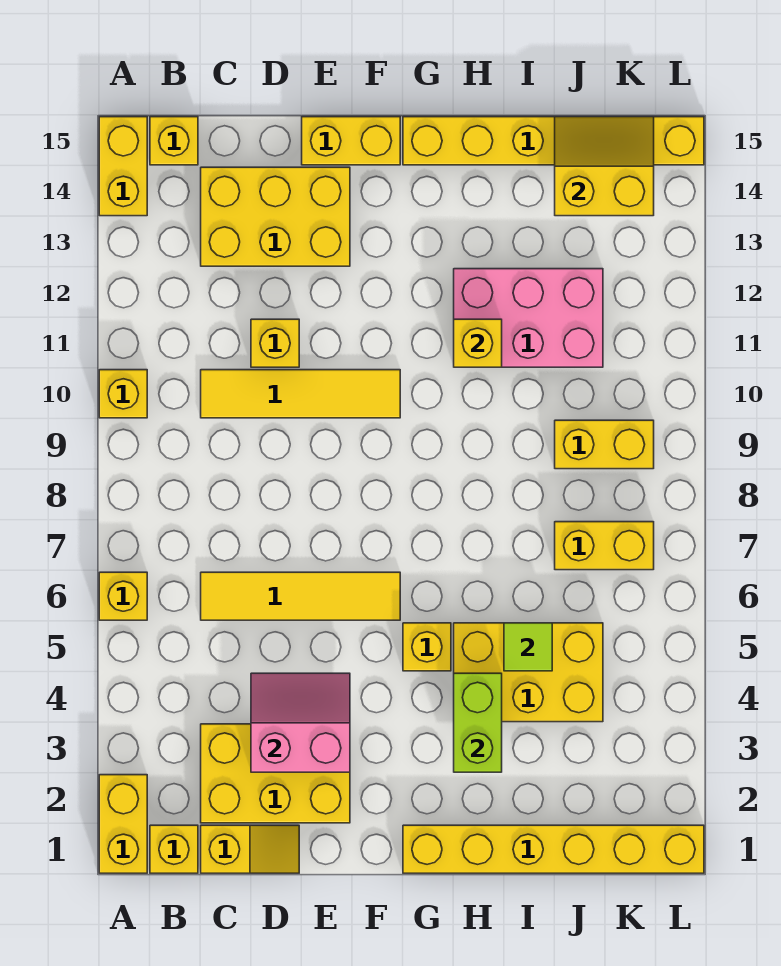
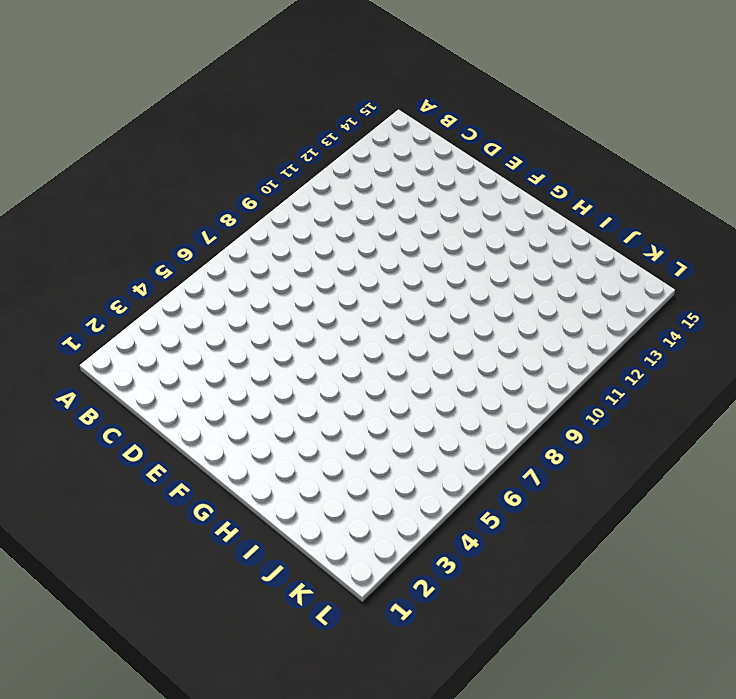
none -> yellow 1x2 brick [99,775,147,873]
none -> yellow 1x1 brick [99,572,147,620]
none -> yellow 1x1 brick [99,370,147,418]

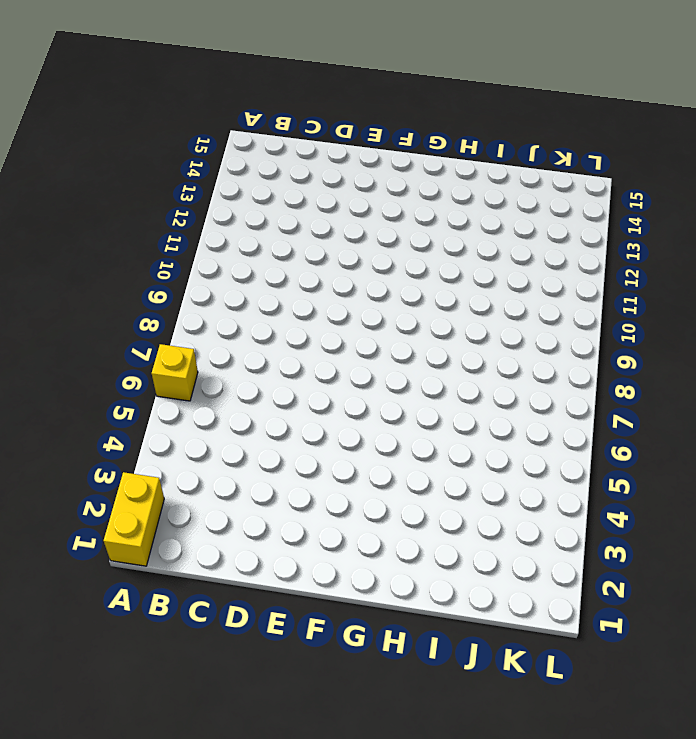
none -> yellow 1x1 brick [99,370,147,418]
none -> yellow 1x2 brick [99,117,147,216]
none -> yellow 1x1 brick [150,825,198,873]

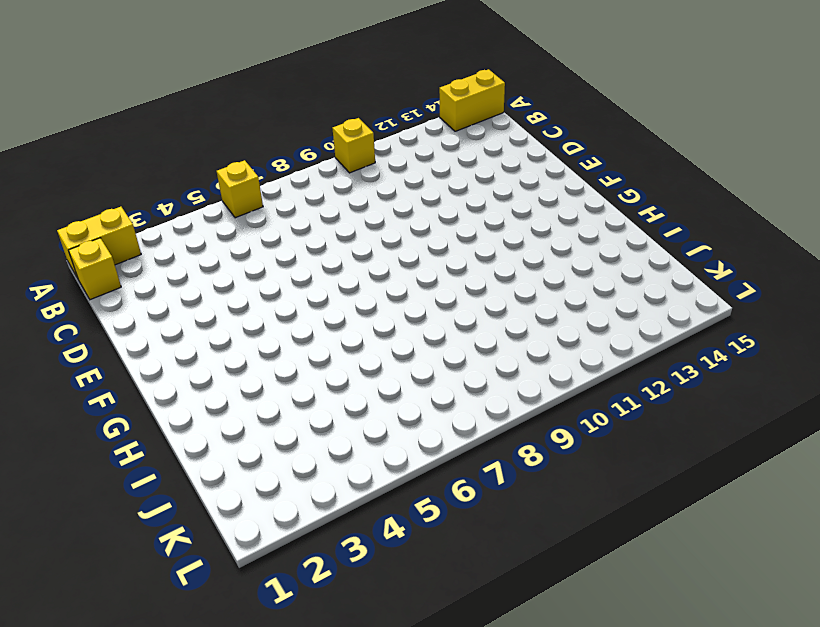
none -> yellow 1x1 brick [150,117,198,165]
none -> yellow 1x2 slope [201,825,299,873]
none -> yellow 2x3 brick [201,724,350,823]

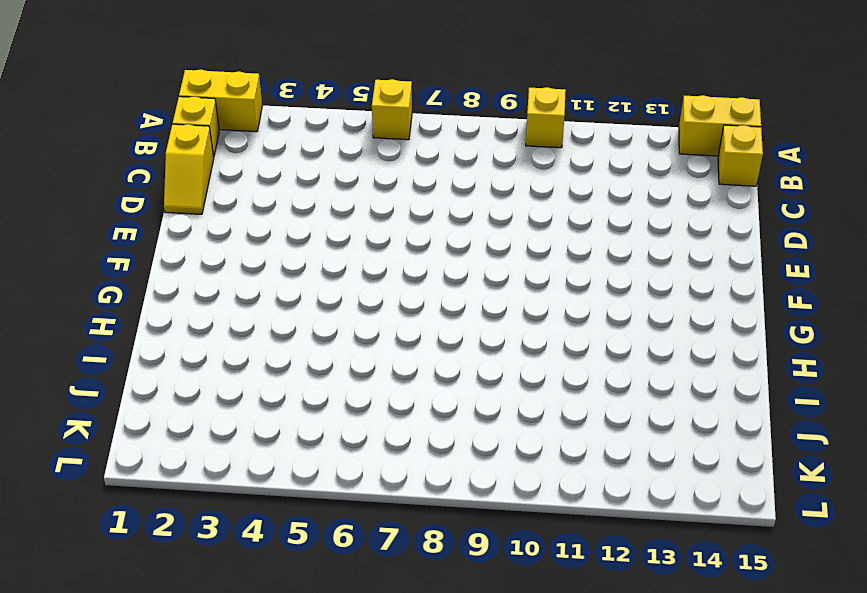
none -> yellow 2x3 brick [201,724,350,823]
none -> yellow 1x4 tile [201,572,400,620]
none -> yellow 1x4 tile [201,370,400,418]

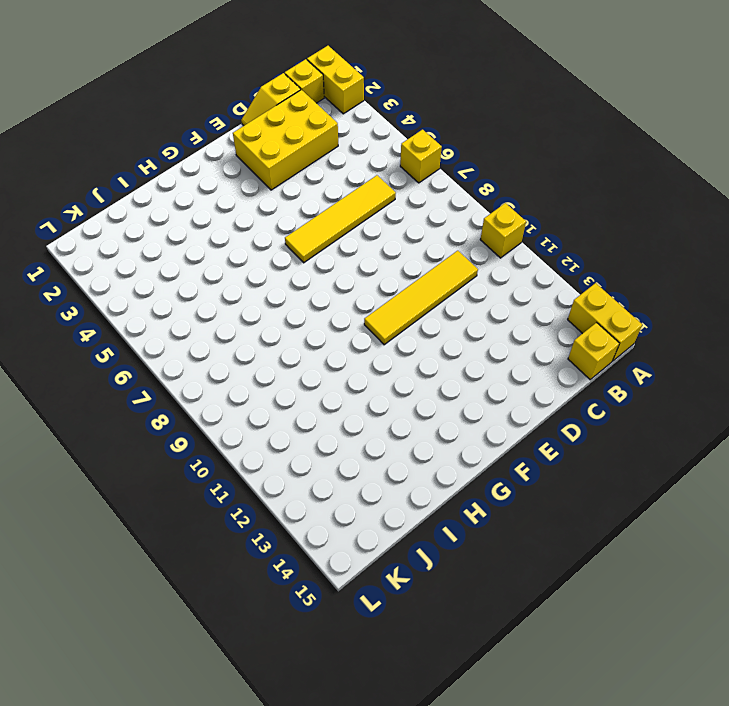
none -> yellow 2x3 brick [201,167,350,266]
none -> yellow 1x1 brick [251,319,299,367]
none -> yellow 1x2 brick [302,117,400,165]

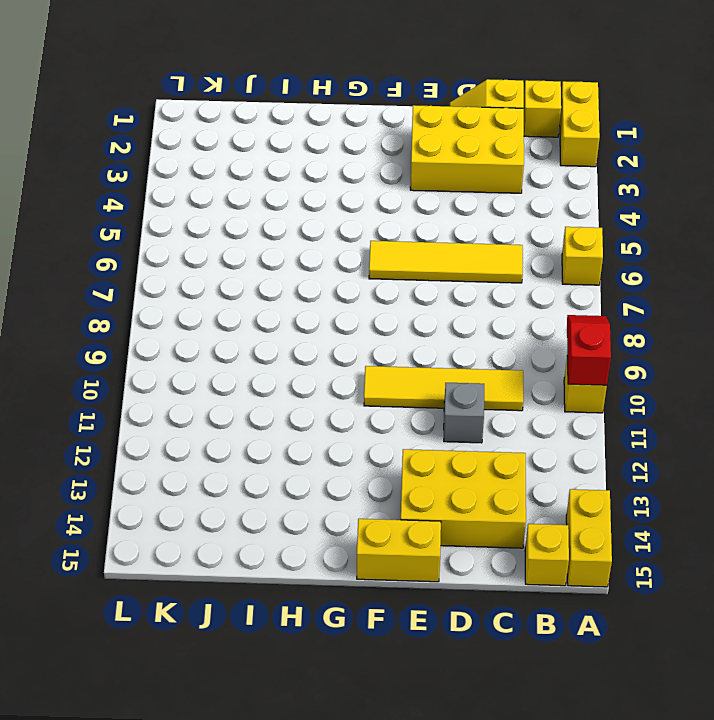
red 1x2 slope [567,315,611,385] -> none
grey 1x1 brick [444,383,484,443] -> yellow 1x1 brick [251,319,299,367]
none -> yellow 1x6 brick [403,825,704,873]
none -> yellow 1x1 brick [403,623,451,671]
none -> yellow 1x6 brick [403,117,704,165]

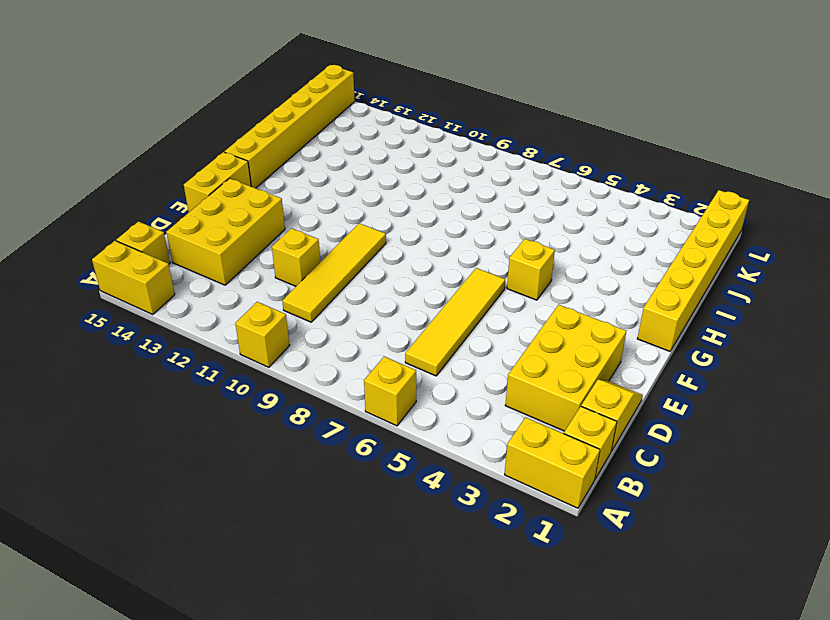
none -> yellow 2x3 brick [454,623,603,722]
none -> pink 2x3 brick [454,269,603,367]
none -> yellow 1x2 brick [555,522,654,570]

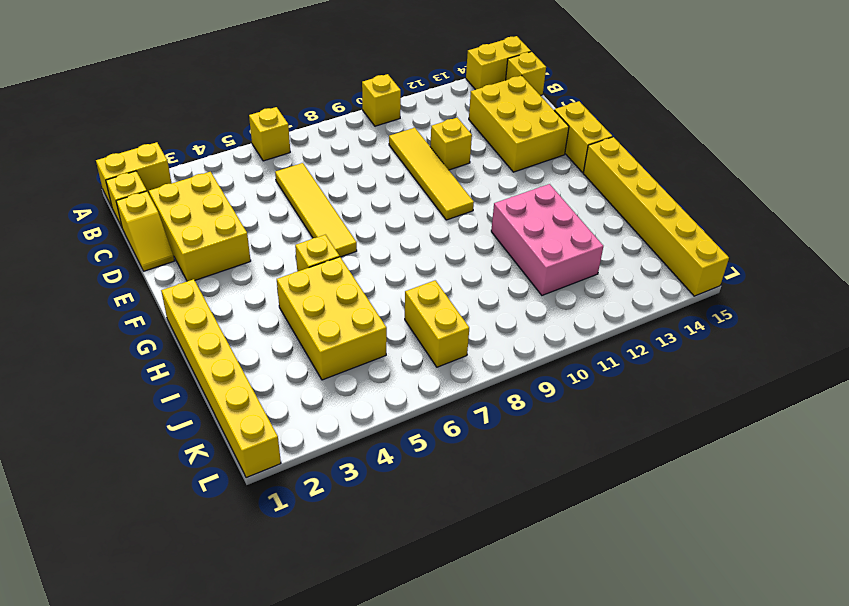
none -> yellow 1x2 brick [555,420,654,469]
none -> pink 2x2 slope [251,673,350,772]
none -> lime 1x2 brick [454,673,502,772]

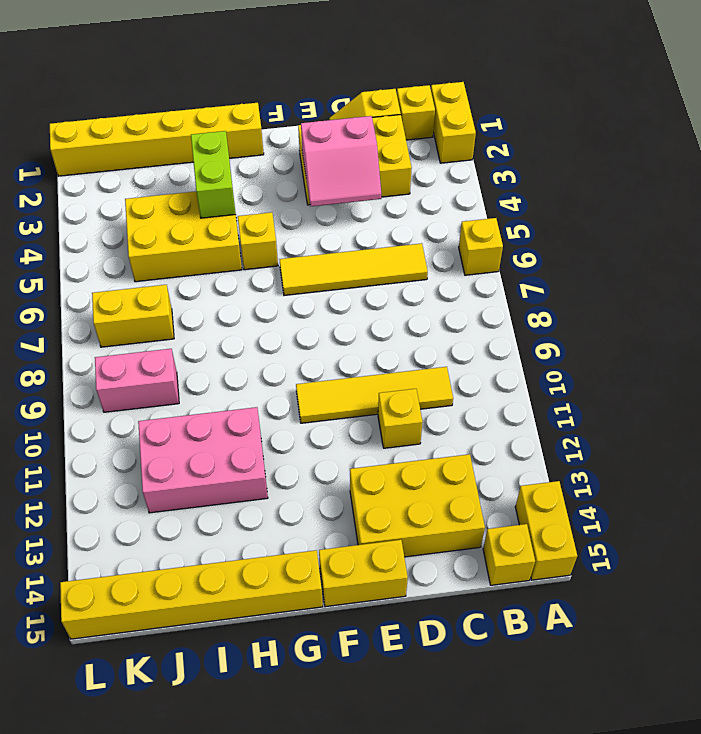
pink 1x2 brick [95,349,179,412] -> yellow 1x2 brick [555,420,654,469]
none -> yellow 1x1 brick [99,370,147,418]
none -> yellow 1x1 brick [454,319,502,367]
none -> lime 1x1 tile [504,623,552,671]

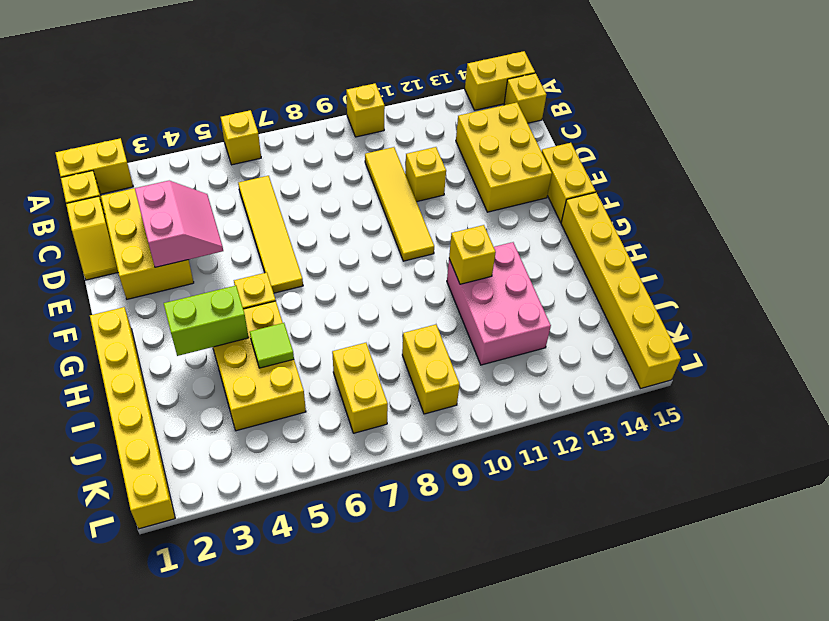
none -> yellow 2x2 slope [555,117,654,216]

